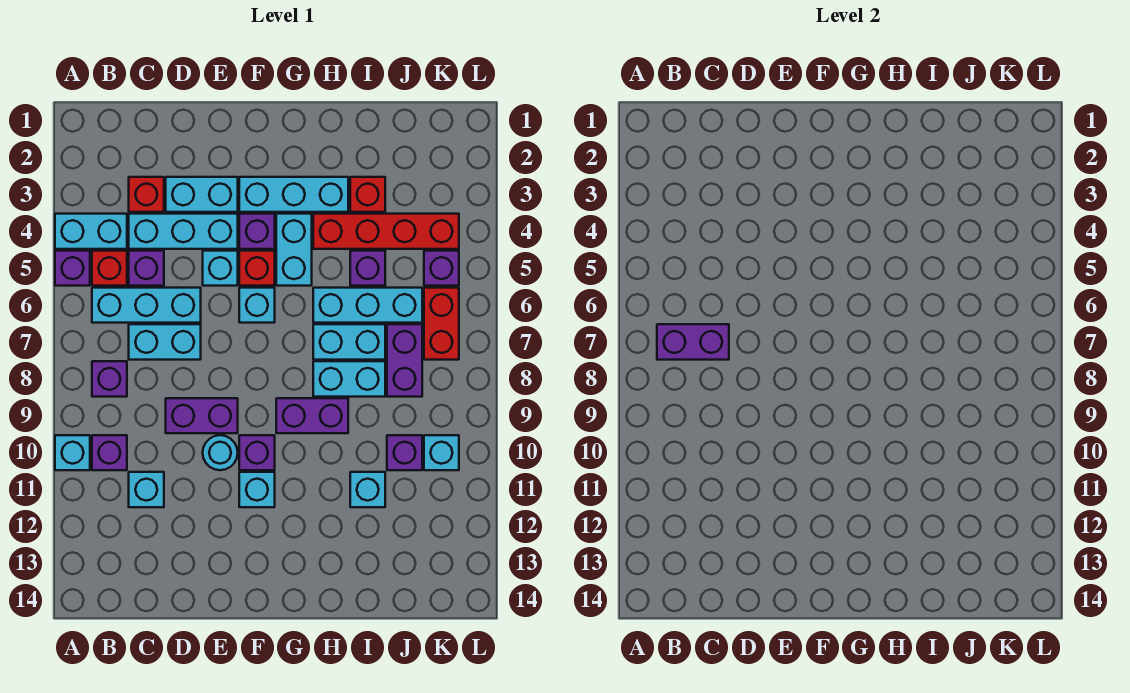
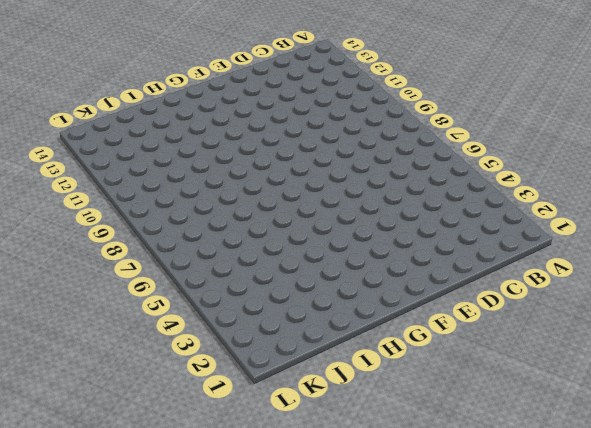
none -> cyan 1x2 brick [55,214,127,249]
none -> purple 1x1 brick [55,251,90,286]
none -> cyan 1x1 brick [55,435,90,470]
none -> red 1x1 brick [92,251,127,286]

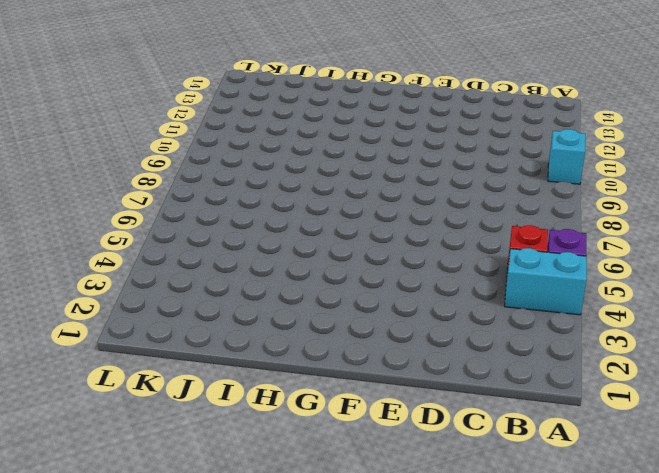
none -> cyan 1x3 brick [92,288,201,323]
none -> purple 1x1 brick [92,361,127,397]
none -> purple 1x1 brick [92,435,127,470]
none -> red 1x1 brick [129,177,164,212]

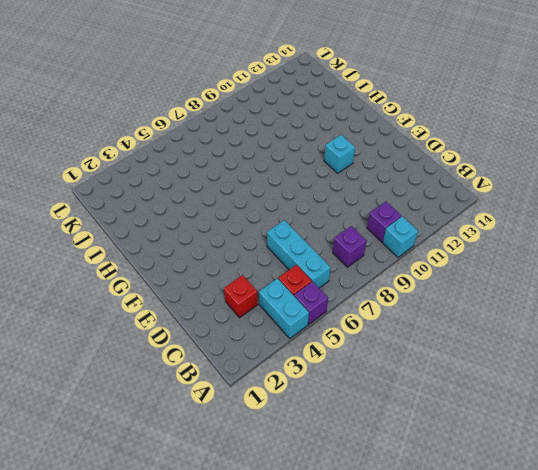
none -> cyan 1x3 brick [129,214,238,249]
none -> purple 1x1 brick [129,251,164,286]
none -> cyan 1x2 brick [129,324,201,360]
none -> cyan 1x1 brick [129,472,164,507]

